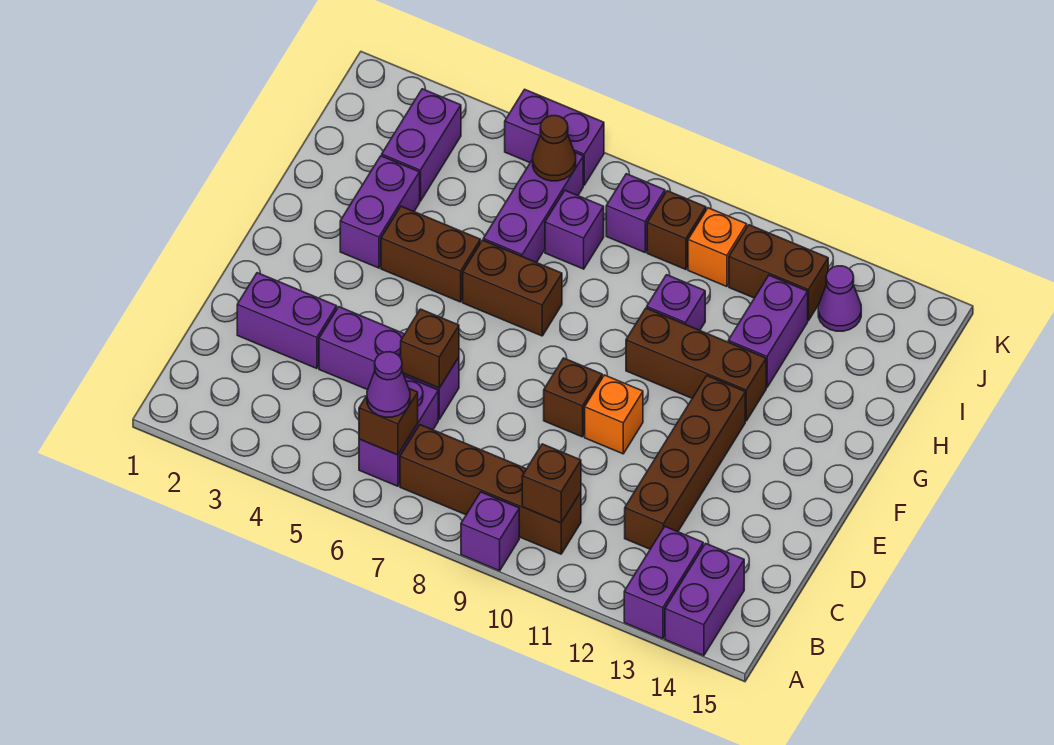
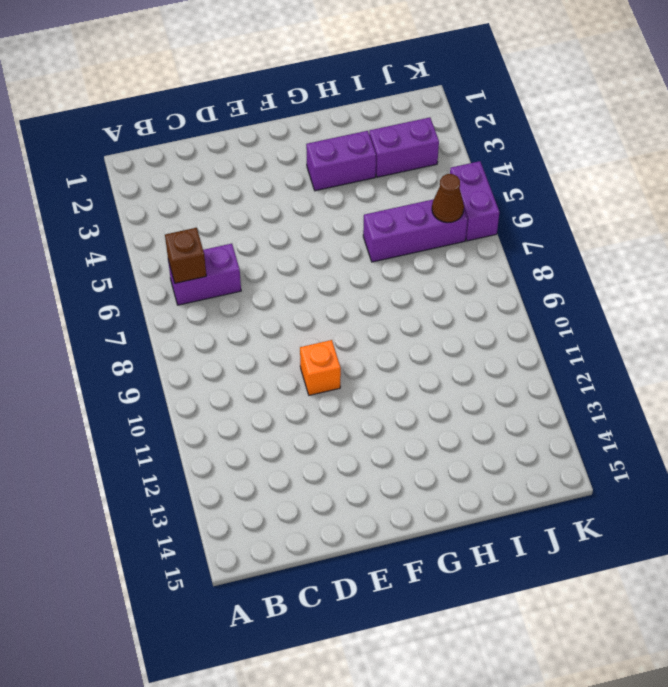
none -> purple 1x1 brick [461,492,519,571]
none -> purple 1x2 brick [624,527,703,639]
none -> purple 1x2 brick [665,543,744,656]
none -> brown 1x4 brick [400,425,581,554]

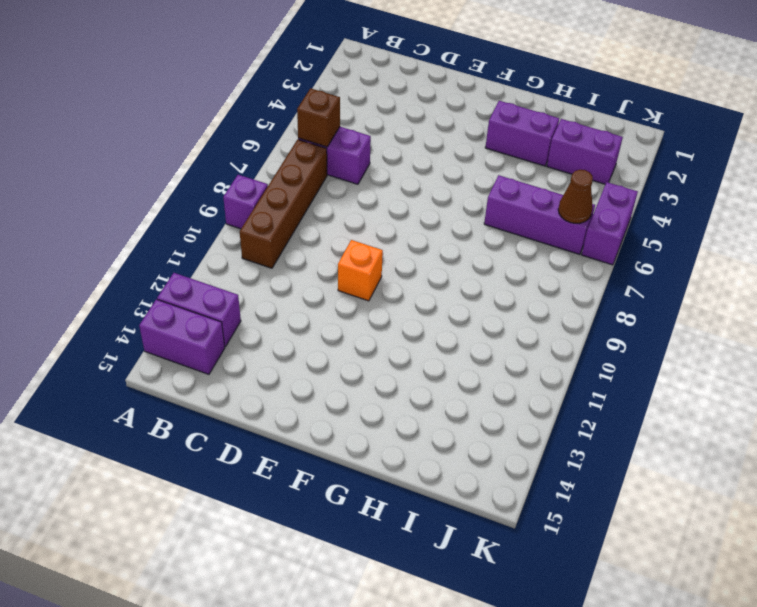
none -> brown 1x4 brick [625,376,745,549]
none -> purple 1x2 brick [237,273,337,369]
none -> purple 1x3 brick [319,307,459,419]
none -> brown 1x1 brick [544,358,602,437]

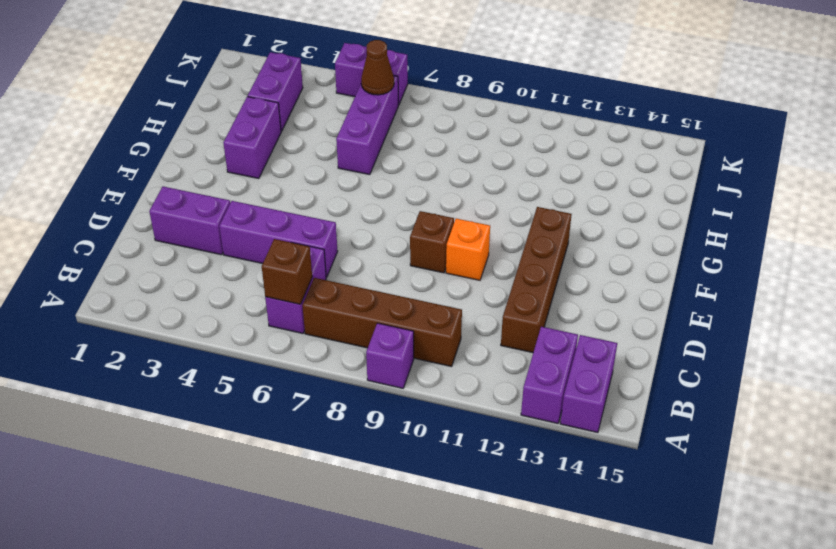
none -> brown 1x2 brick [381,206,480,302]
none -> brown 1x2 brick [463,240,562,336]
none -> brown 1x3 brick [626,308,766,421]
none -> purple 1x1 brick [647,275,705,330]

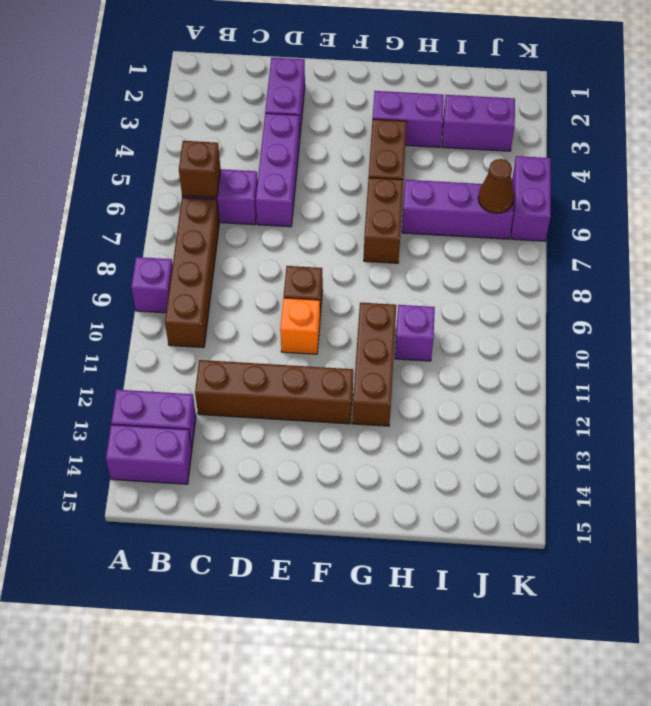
none -> purple 1x2 brick [728,275,808,387]
none -> purple 1x1 brick [545,190,604,269]
none -> purple 1x1 brick [606,174,665,252]
none -> brown 1x1 brick [647,191,706,270]

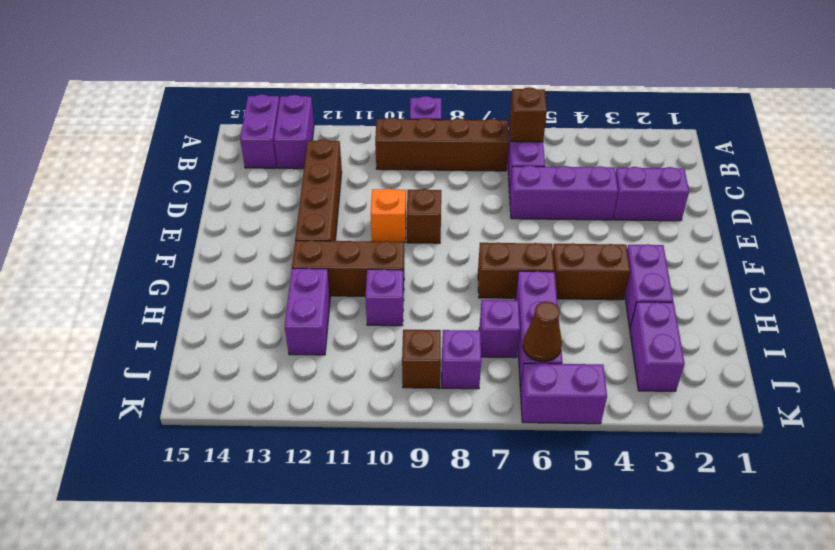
none -> orange 1x1 brick [688,208,747,287]
none -> brown 1x2 brick [729,225,828,321]
none -> purple 1x1 cone [818,266,861,331]
none -> brown 1x1 brick [522,444,581,523]

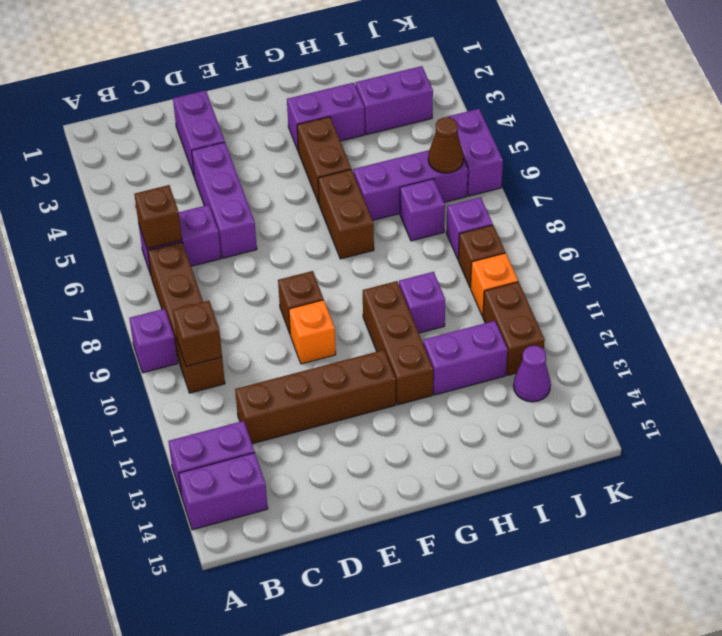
none -> brown 1x1 brick [401,309,459,388]
none -> purple 1x1 cone [367,352,410,417]

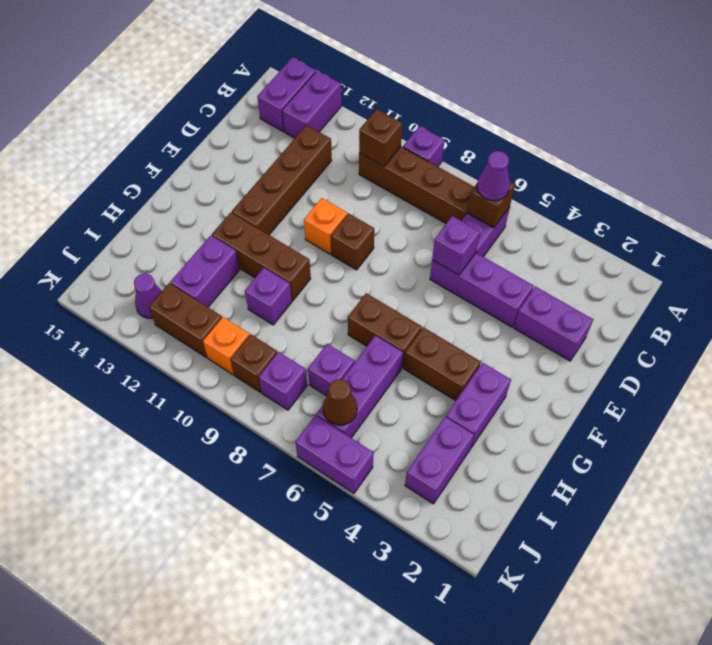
purple 1x1 brick [432,216,480,275] -> brown 1x1 brick [401,309,459,388]

